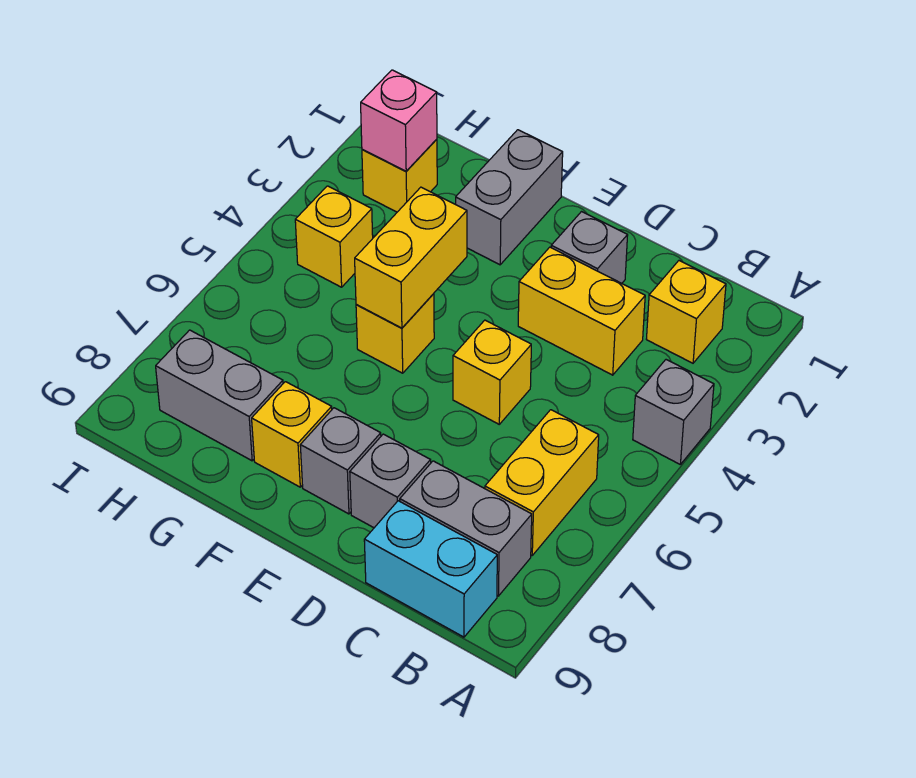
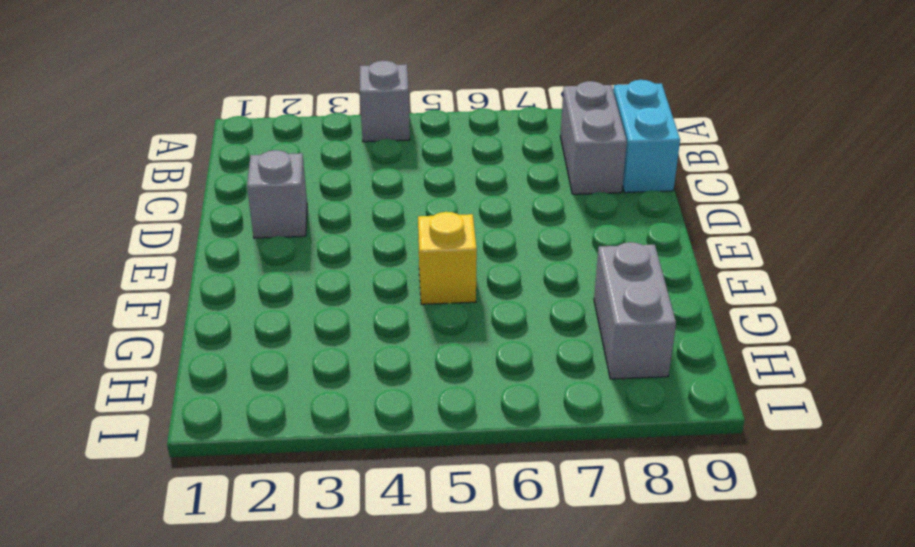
none -> yellow 1x1 brick [646,261,726,363]
none -> yellow 1x2 brick [485,410,599,555]
none -> yellow 1x2 brick [518,247,645,375]

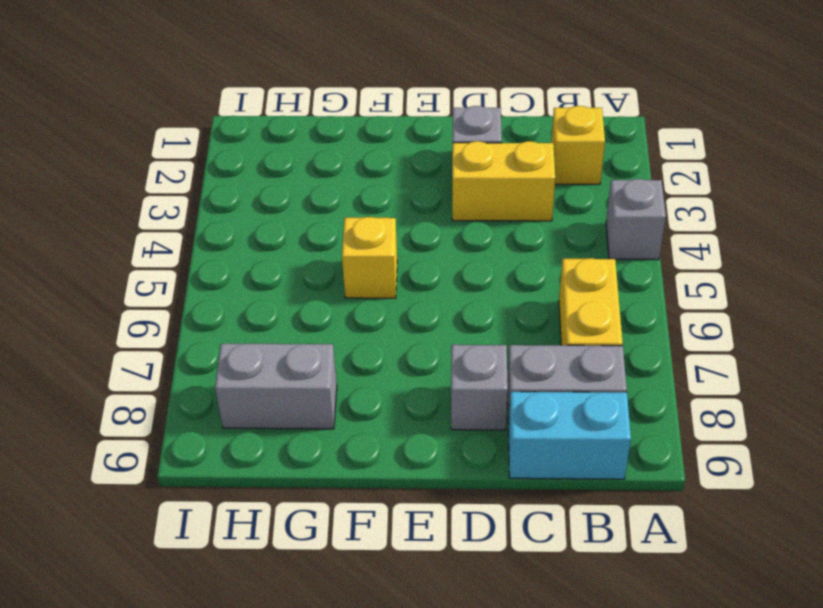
none -> yellow 1x1 brick [453,320,531,424]
none -> grey 1x1 brick [300,408,381,514]
none -> grey 1x2 brick [456,130,563,265]

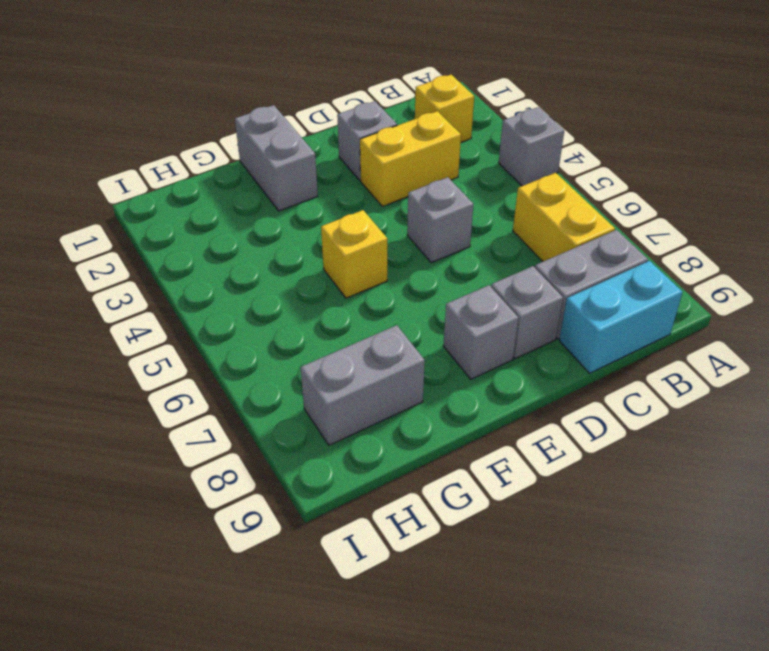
grey 1x1 brick [407,177,473,263] -> yellow 1x1 brick [453,320,531,424]
none -> yellow 1x1 brick [252,382,332,487]
none -> yellow 1x1 brick [362,139,437,212]
none -> yellow 1x1 brick [295,186,373,287]

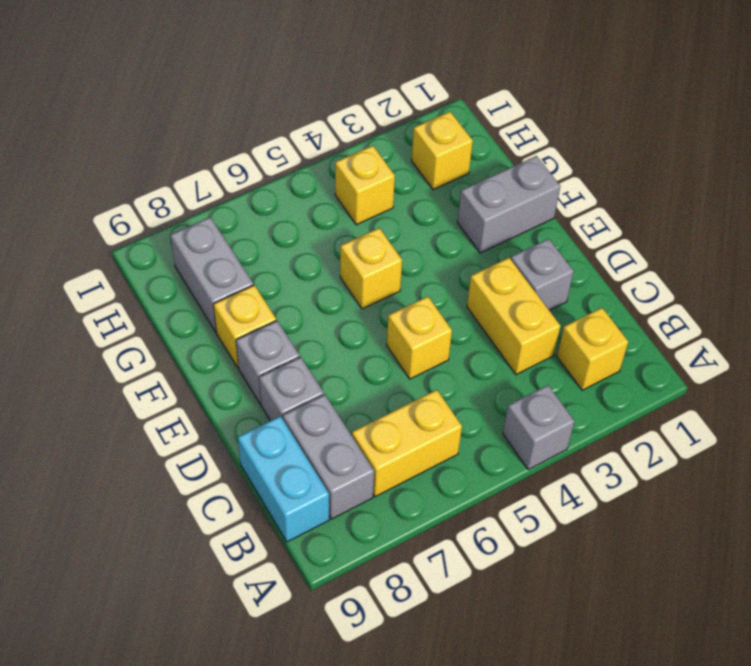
none -> yellow 1x2 brick [355,187,467,328]
none -> pink 1x1 brick [361,70,437,171]

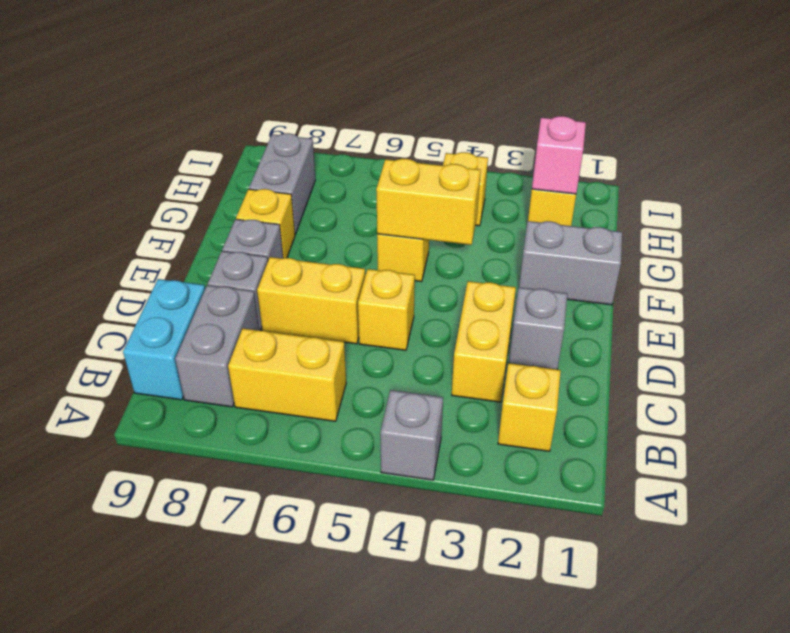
yellow 1x2 brick [257,257,365,344] -> none

